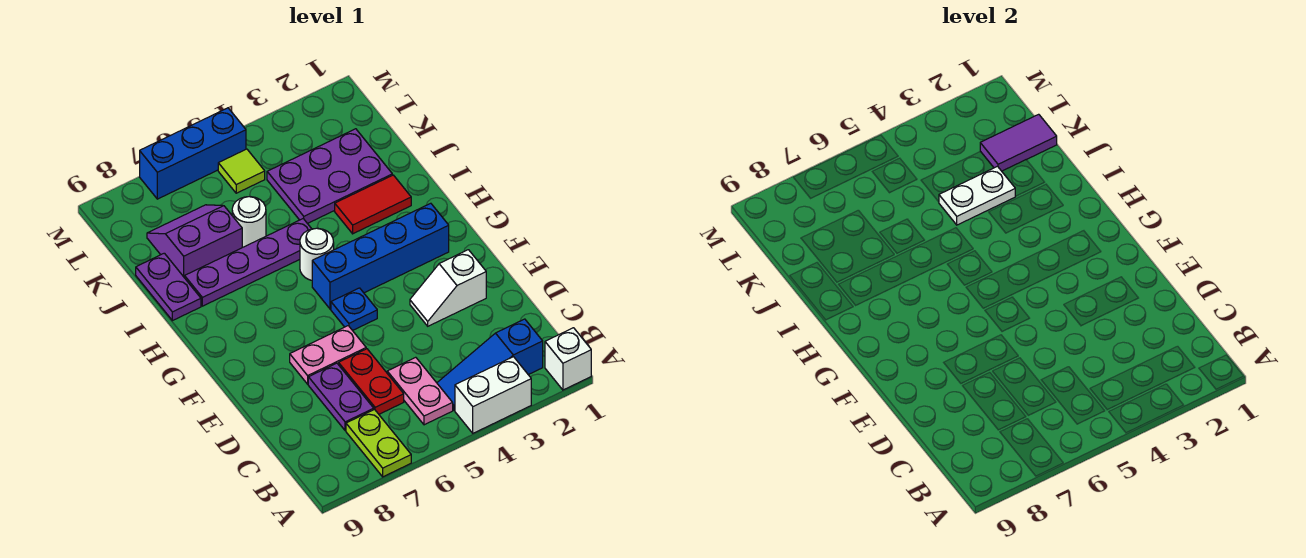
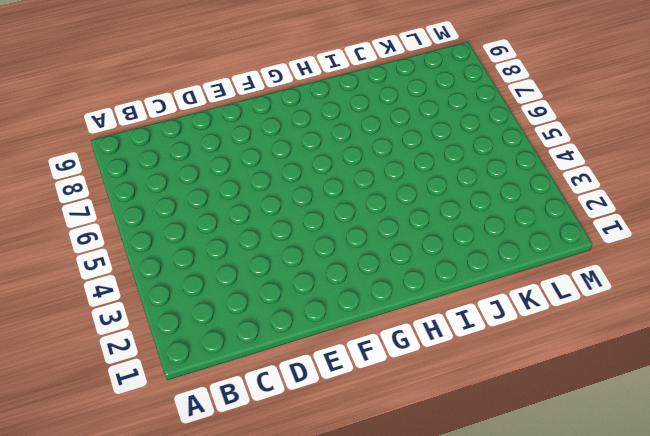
none -> white 1x1 brick [545,328,591,390]
none -> white 1x2 brick [455,357,531,433]
none -> lime 1x2 plate [346,410,411,477]

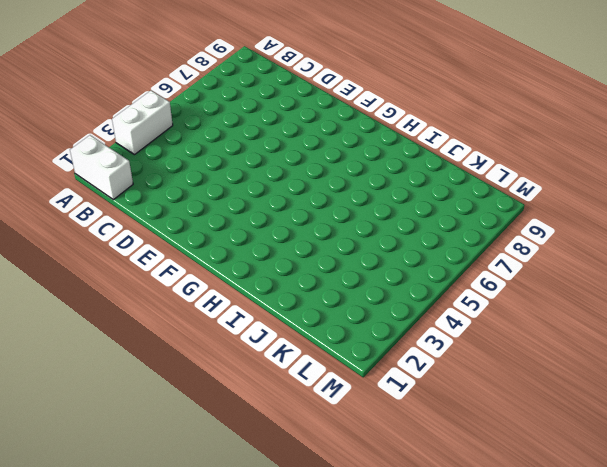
white 1x2 brick [70,135,133,200] -> white 1x1 brick [545,328,591,390]
none -> lime 1x2 plate [346,410,411,477]
none -> blue 1x3 slope [437,319,543,410]
none -> pink 1x2 plate [387,357,453,425]

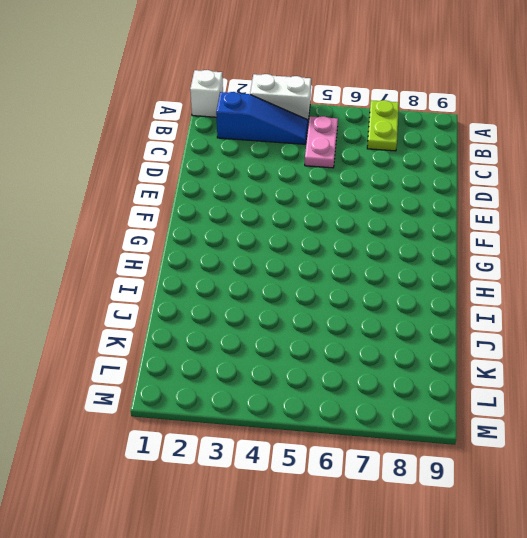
none -> red 1x2 plate [339,349,404,414]
none -> purple 1x2 plate [308,363,374,431]
none -> white 1x2 slope [410,250,486,326]

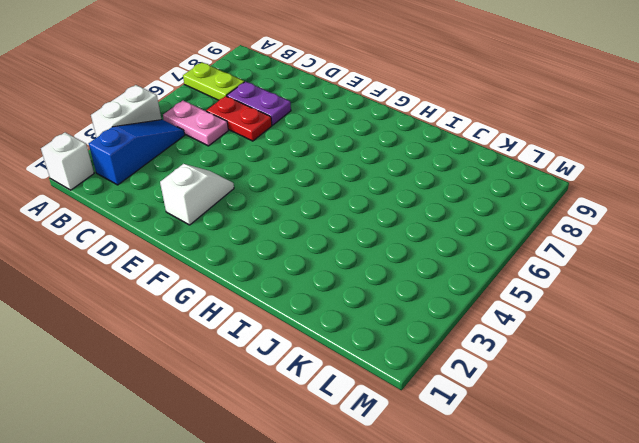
none -> pink 1x2 plate [290,326,366,384]
none -> blue 1x1 plate [331,288,377,330]
none -> blue 1x4 brick [312,203,449,309]

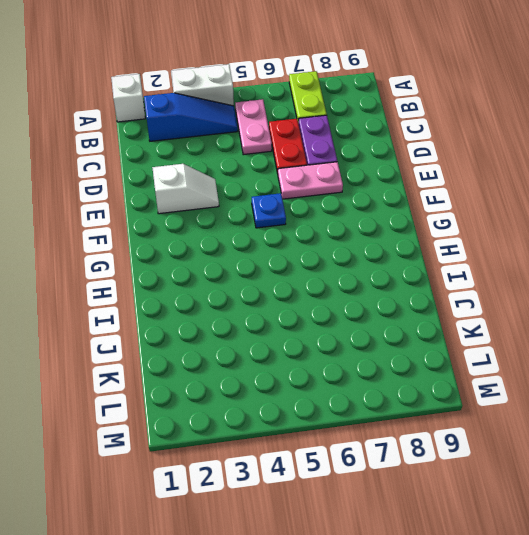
none -> blue 1x4 brick [312,203,449,309]
none -> white 1x1 round brick [300,228,334,280]
none -> red 1x2 tile [335,175,411,234]

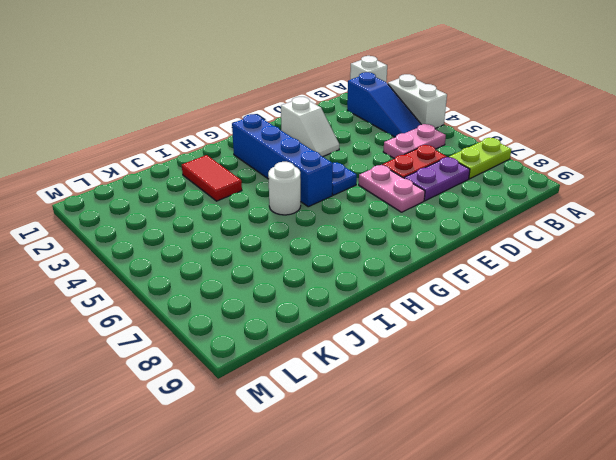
none -> purple 1x4 plate [185,219,311,306]
none -> purple 1x2 plate [136,253,201,321]
none -> purple 2x3 plate [267,129,392,224]

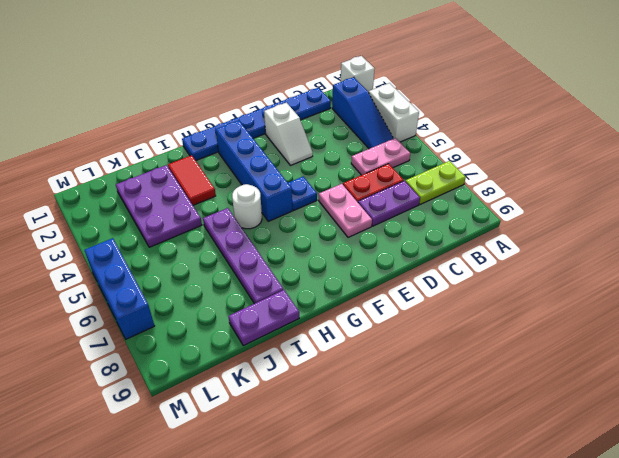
blue 1x6 plate [182,88,331,161] -> none
none -> white 1x1 round brick [232,197,266,247]
none -> purple 2x2 slope [147,205,242,278]
none -> lime 1x1 tile [218,149,265,193]

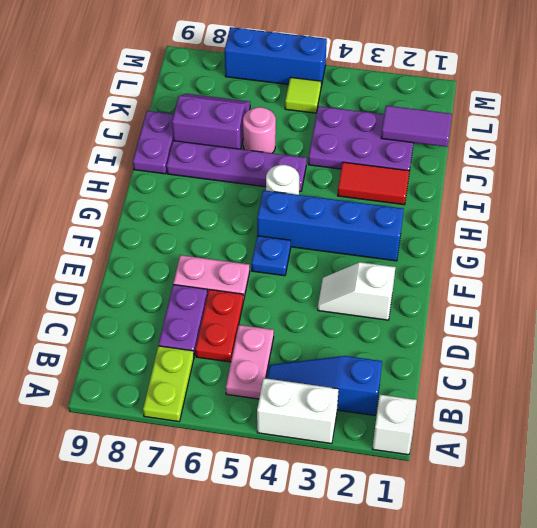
pink 1x1 round brick [243,107,276,153] -> white 1x1 round brick [232,197,266,247]
none -> white 1x2 plate [939,166,1015,225]

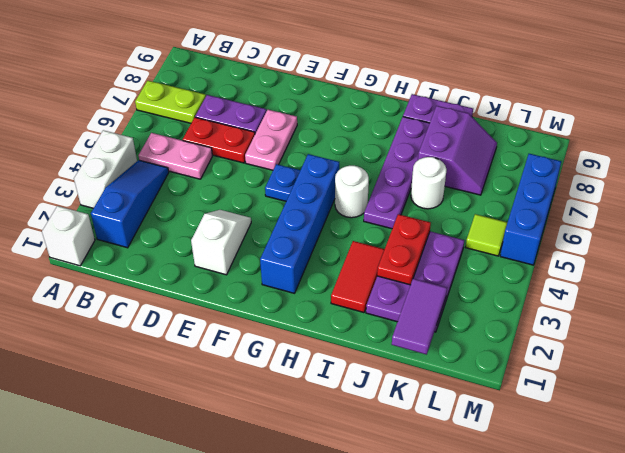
red 1x2 plate [377,214,431,285] -> white 1x2 plate [939,166,1015,225]

